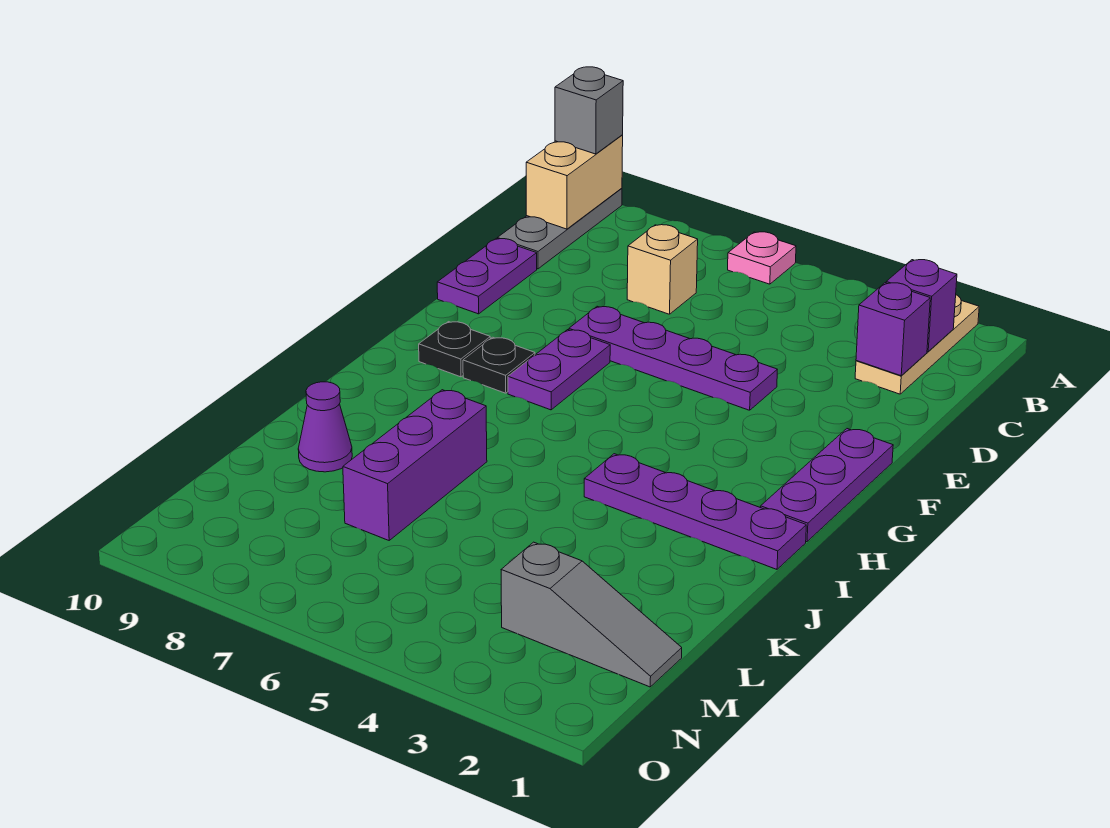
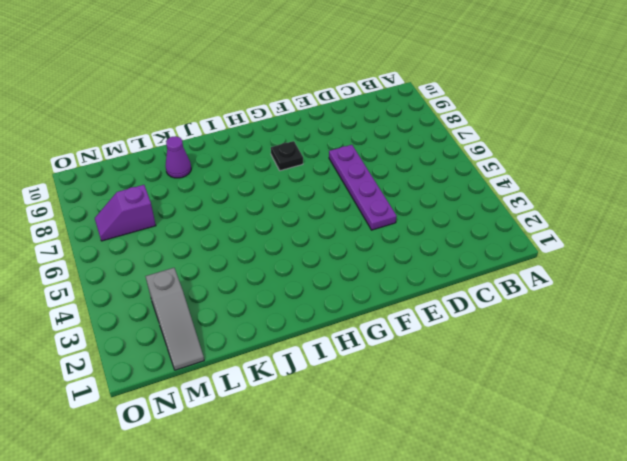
purple 1x2 slope [95,185,156,241] -> none
none -> tan 1x3 plate [855,295,979,394]
none -> pink 1x1 plate [728,232,796,284]
none -> grey 1x3 plate [497,188,622,269]

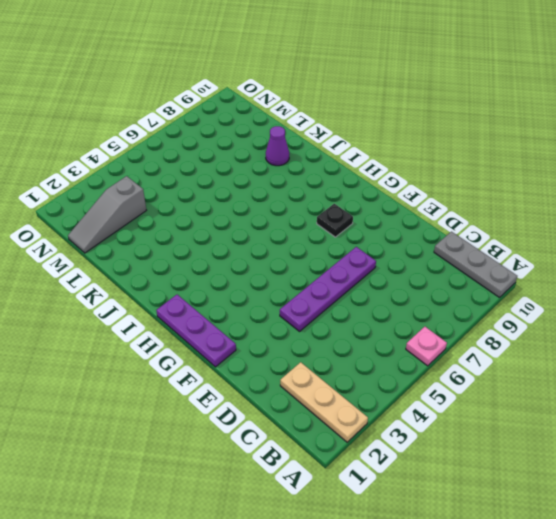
none -> tan 1x1 brick [627,225,698,314]
none -> purple 1x2 plate [437,239,537,314]
none -> purple 1x2 plate [508,330,610,410]

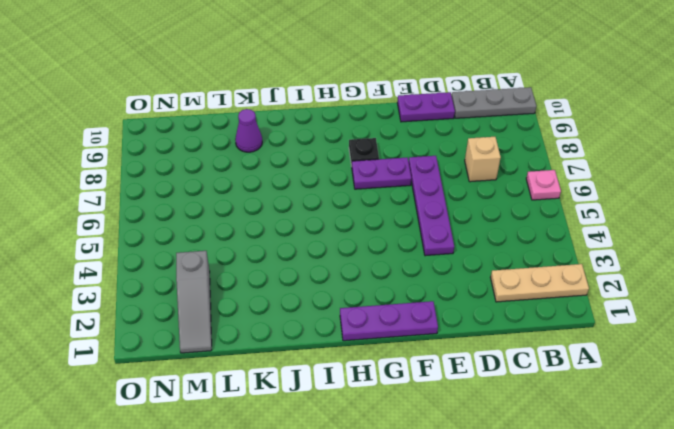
none -> black 1x1 plate [419,322,490,377]
none -> purple 1x4 plate [584,454,806,569]
none -> purple 1x3 brick [343,390,487,540]

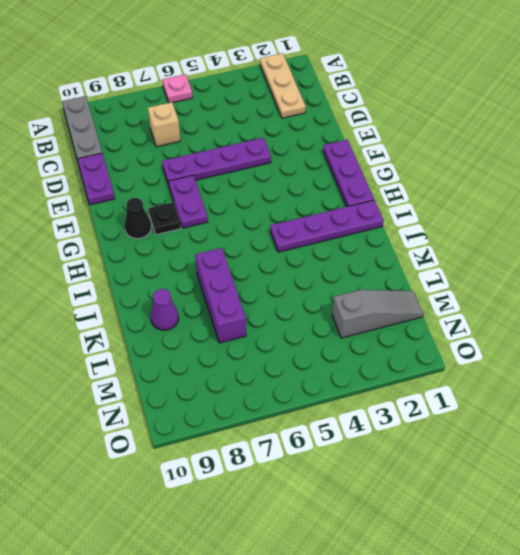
black 1x1 cone [125,198,151,239] -> black 1x1 plate [419,322,490,377]
none -> tan 1x2 brick [526,135,623,229]
none -> purple 1x1 brick [886,260,957,352]
none -> purple 1x1 brick [856,283,930,376]

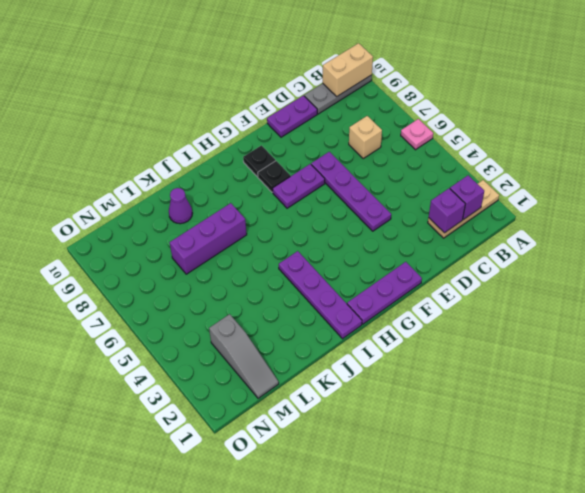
none -> grey 1x1 brick [555,67,623,154]

